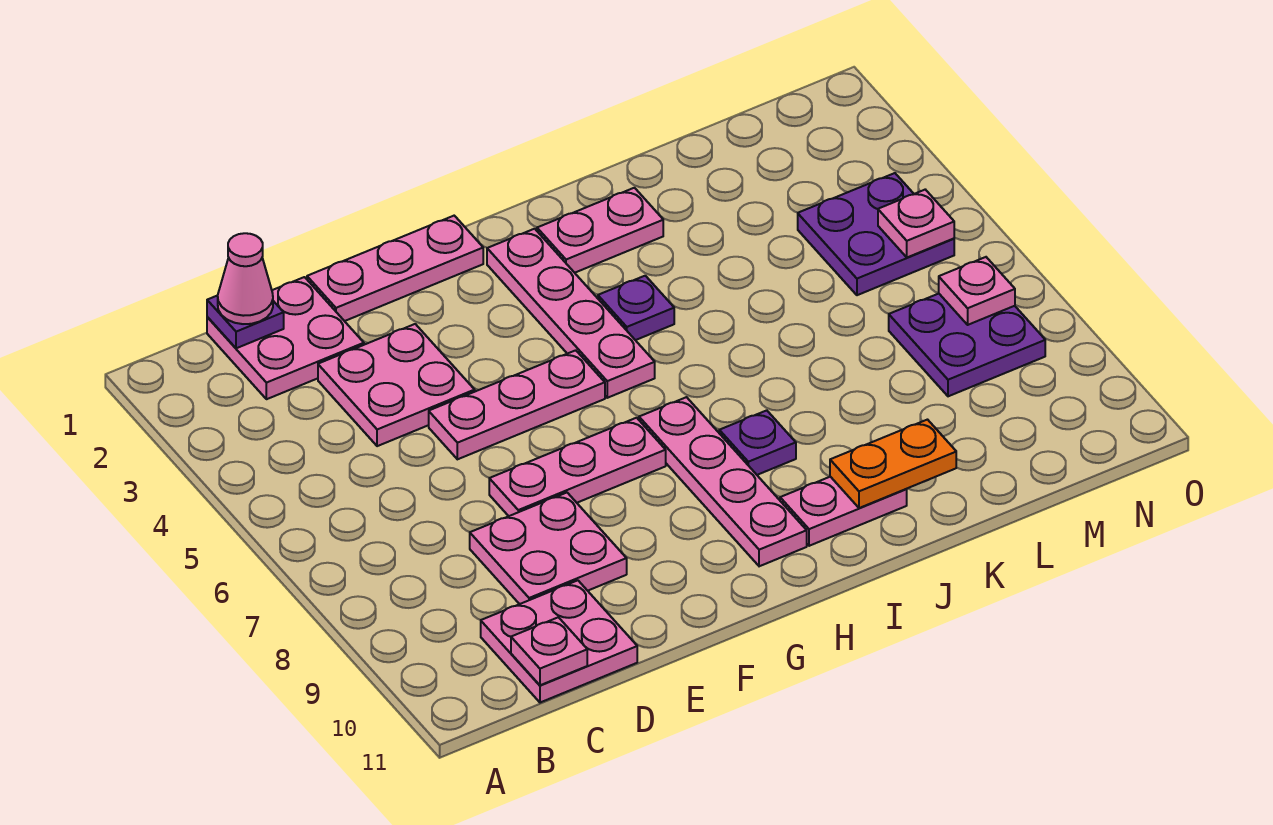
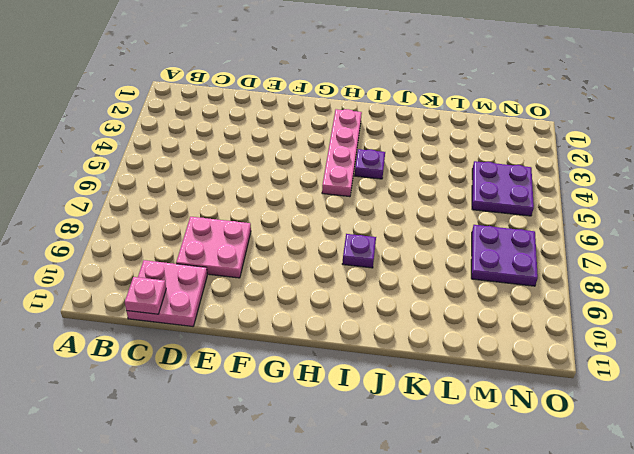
none -> pink 2x2 plate [207,277,364,399]
none -> pink 2x2 plate [318,324,475,446]
none -> pink 1x3 plate [307,216,483,321]

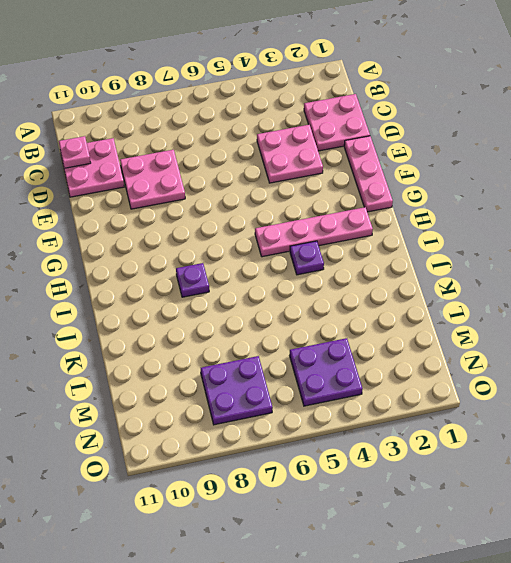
none -> pink 1x3 plate [429,350,605,459]
none -> pink 1x3 plate [489,418,666,516]
none -> pink 1x4 plate [639,397,807,566]

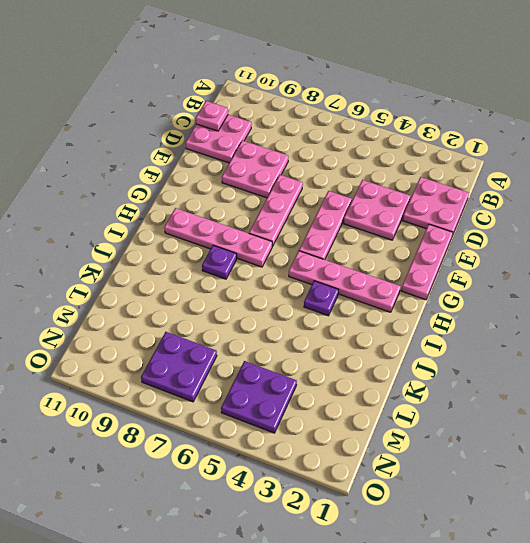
none -> pink 1x2 plate [537,188,663,273]
none -> pink 1x2 plate [780,477,907,546]
none -> purple 1x1 plate [207,295,284,348]

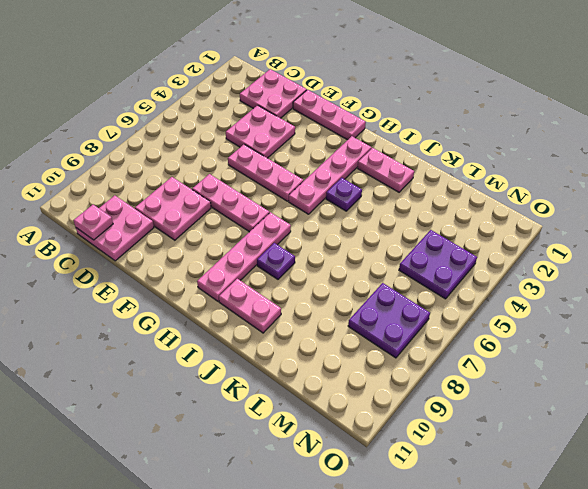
none -> purple 1x1 plate [207,295,284,348]
none -> orange 1x2 plate [830,420,956,508]
none -> pink 1x1 plate [878,190,954,257]

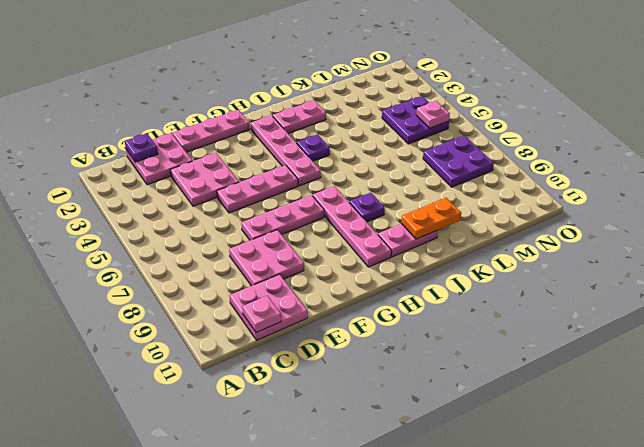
none -> pink 1x1 plate [939,257,1015,325]
none -> pink 1x1 cone [218,233,273,324]

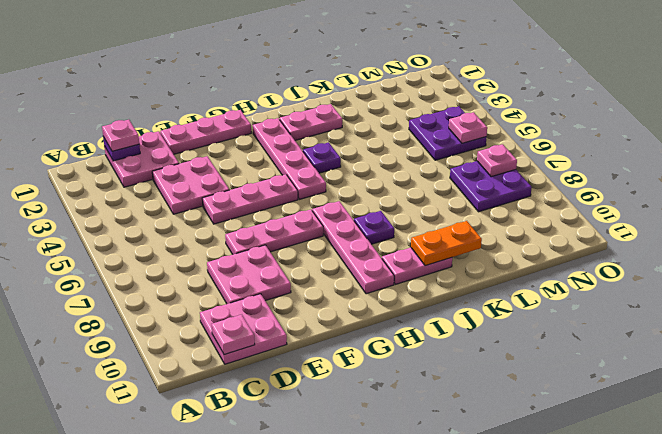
pink 1x1 plate [102,120,139,151] -> pink 1x1 cone [218,233,273,324]

